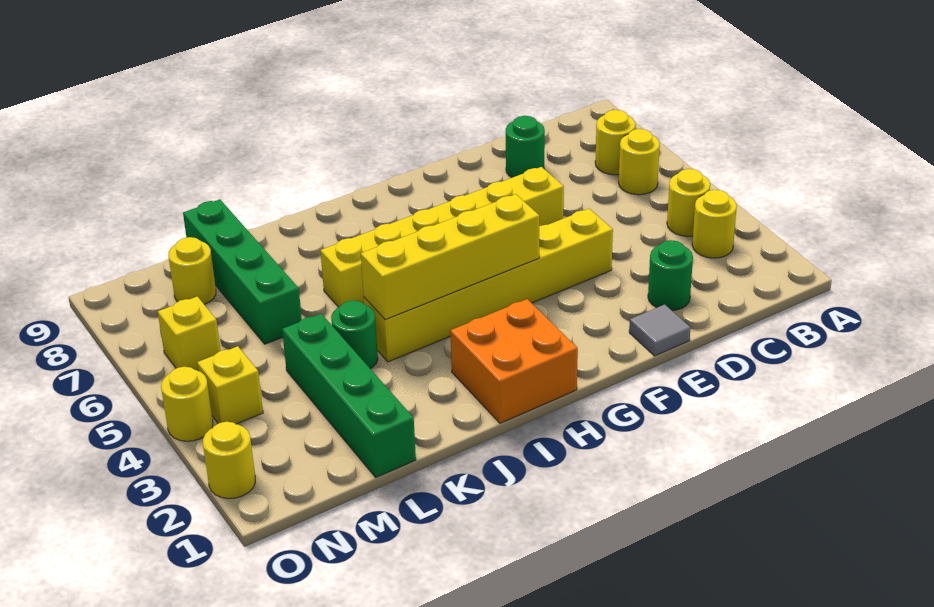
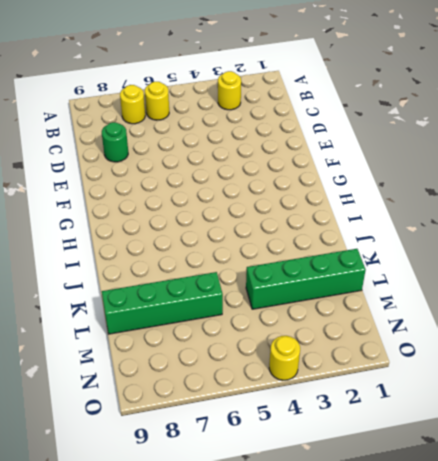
none -> yellow 1x1 round brick [667,169,710,236]
none -> green 1x1 round brick [648,240,693,311]
none -> grey 1x1 tile [629,304,690,356]

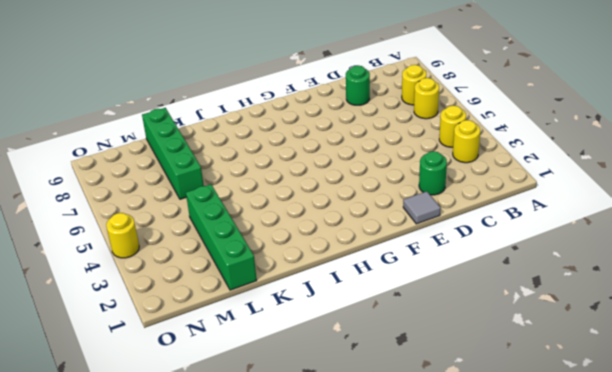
none -> yellow 1x6 brick [364,209,613,362]
none -> yellow 1x6 brick [320,167,564,307]
none -> orange 2x2 brick [450,299,578,423]

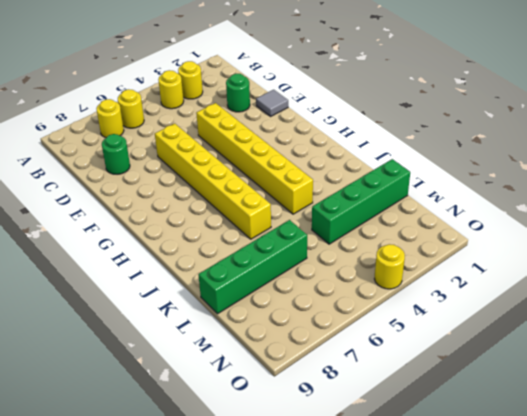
none -> orange 2x2 brick [450,299,578,423]
none -> green 1x1 round brick [331,300,378,369]
none -> yellow 1x1 round brick [168,237,216,305]

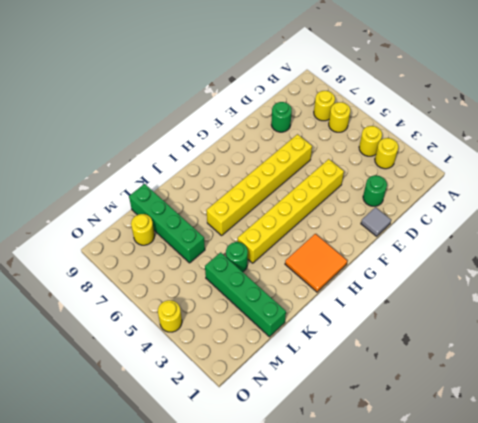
orange 2x2 tile [285,234,347,292] -> orange 2x2 brick [450,299,578,423]
none -> yellow 1x1 brick [197,346,263,424]
none -> yellow 1x1 brick [158,296,221,371]
none -> yellow 1x1 round brick [203,422,255,499]

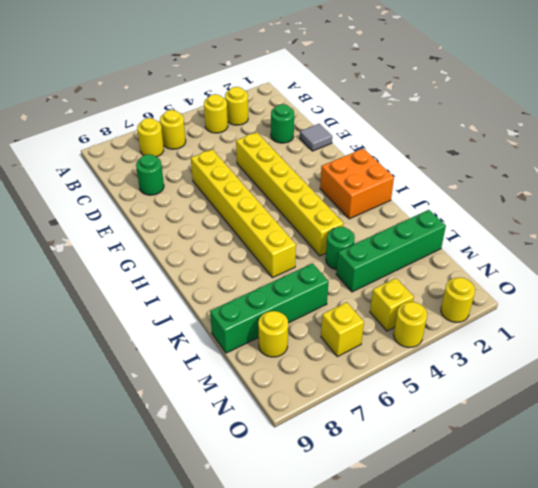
none -> yellow 1x4 brick [361,194,539,320]

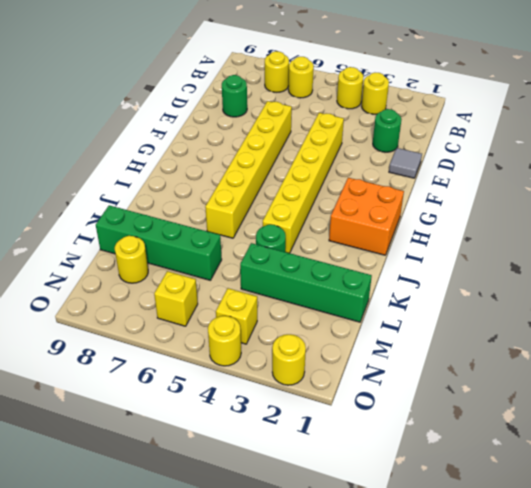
none -> yellow 1x4 brick [361,194,539,320]

